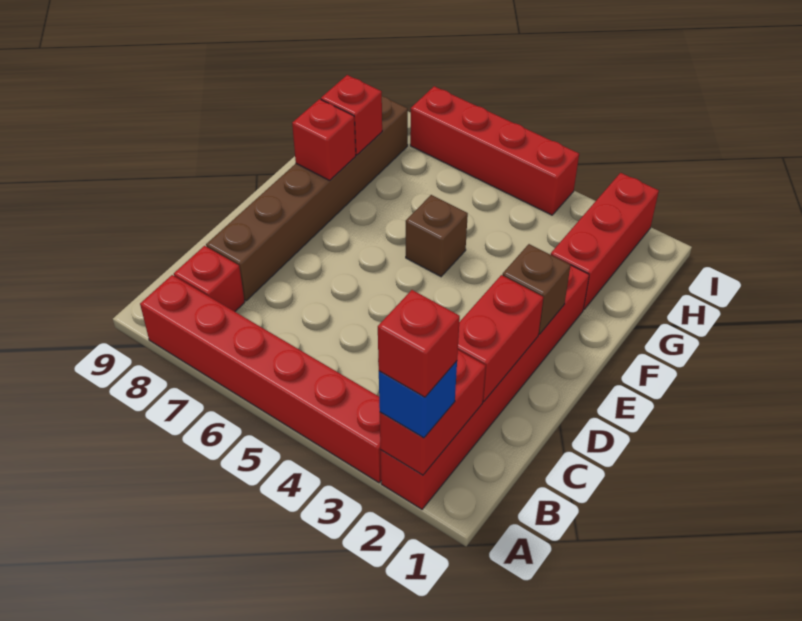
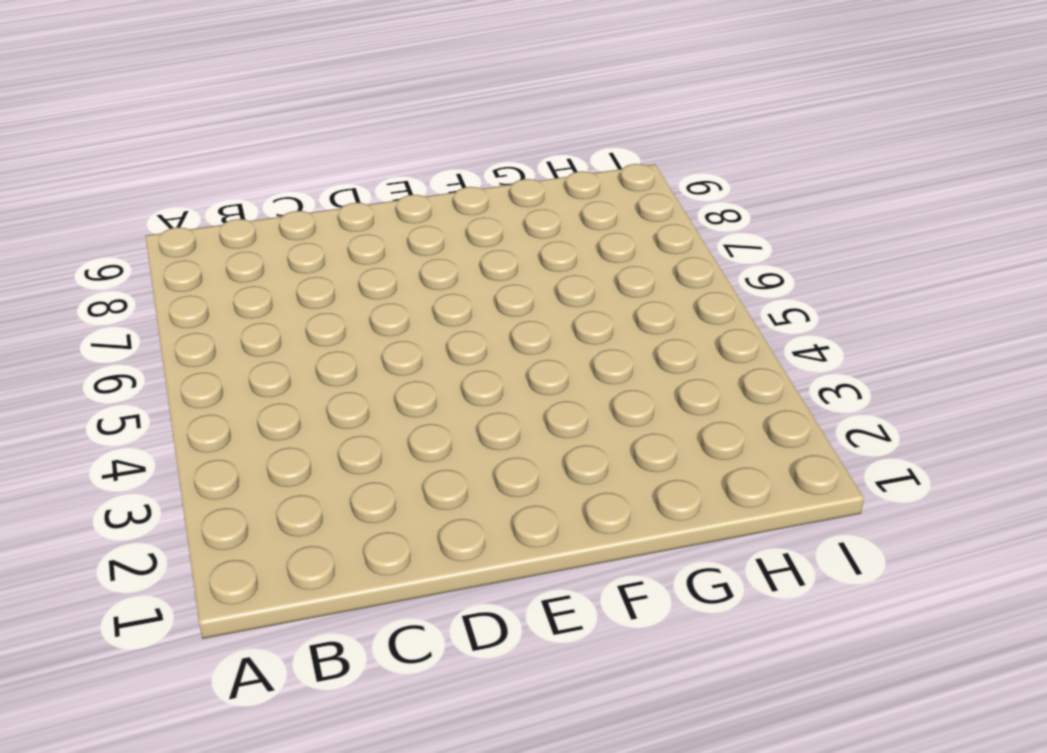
none -> red 1x6 brick [380,265,589,509]
none -> red 1x6 brick [140,275,381,483]
none -> red 1x1 brick [174,246,245,312]

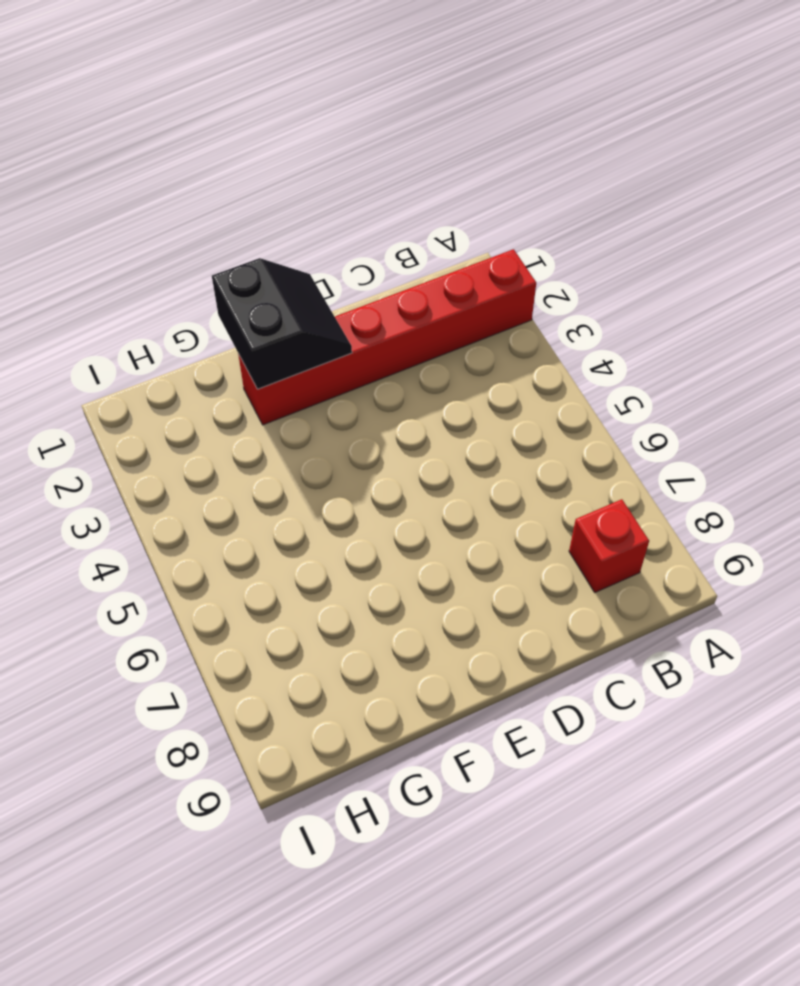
black 2x2 slope [212,258,352,389] -> brown 1x1 brick [502,244,571,334]
none -> red 1x6 brick [140,275,381,483]
none -> brown 1x6 brick [206,96,408,301]
none -> brown 1x1 brick [406,195,468,276]

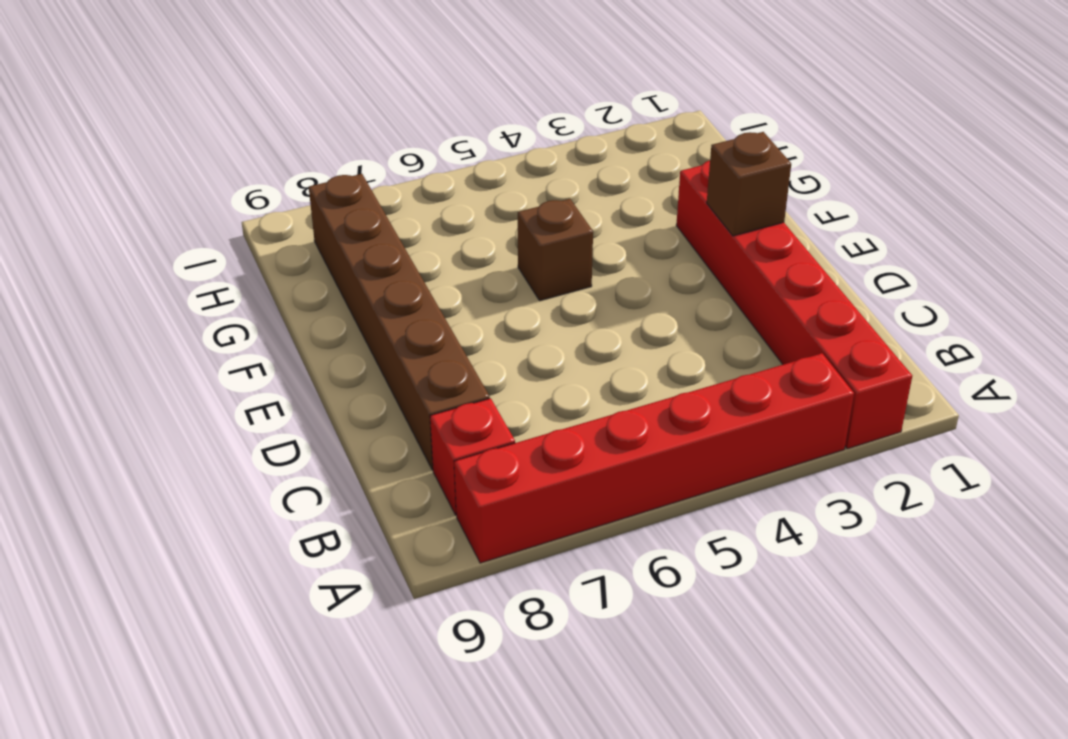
none -> red 1x3 brick [551,173,659,310]
none -> red 1x4 brick [410,86,579,215]
none -> red 1x2 brick [380,350,486,475]

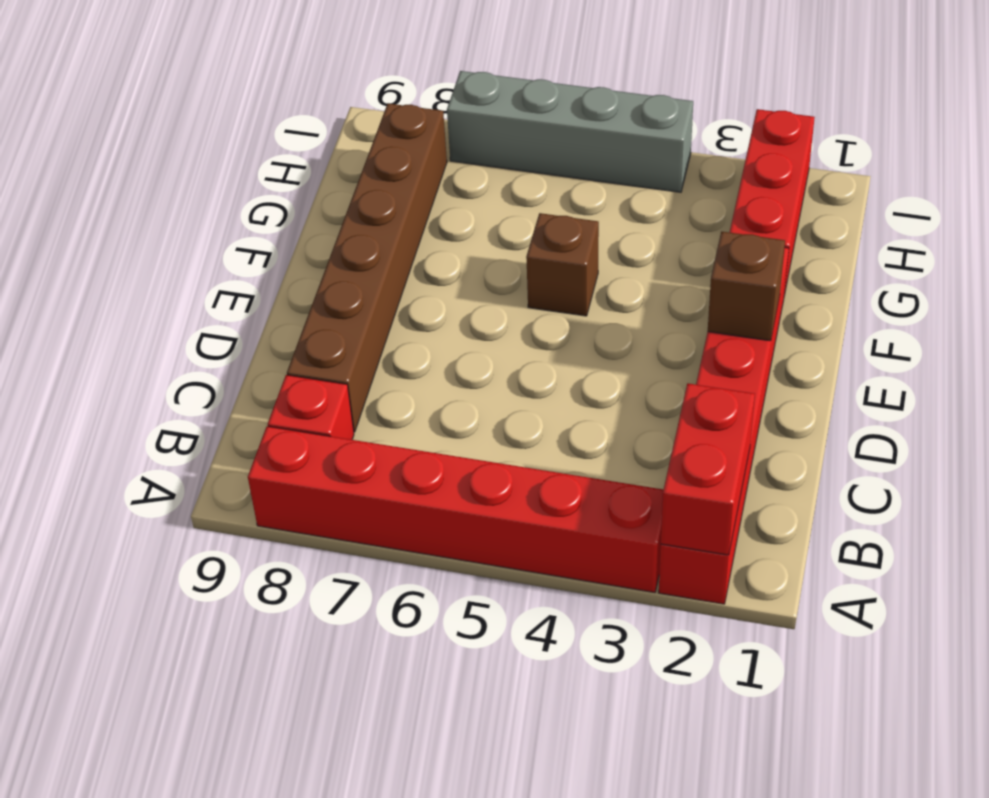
grey 1x4 brick [447,71,693,192] -> red 1x4 brick [410,86,579,215]
none -> red 1x2 brick [458,275,544,402]
none -> red 1x1 brick [292,99,356,180]
none -> red 1x1 brick [321,75,382,155]

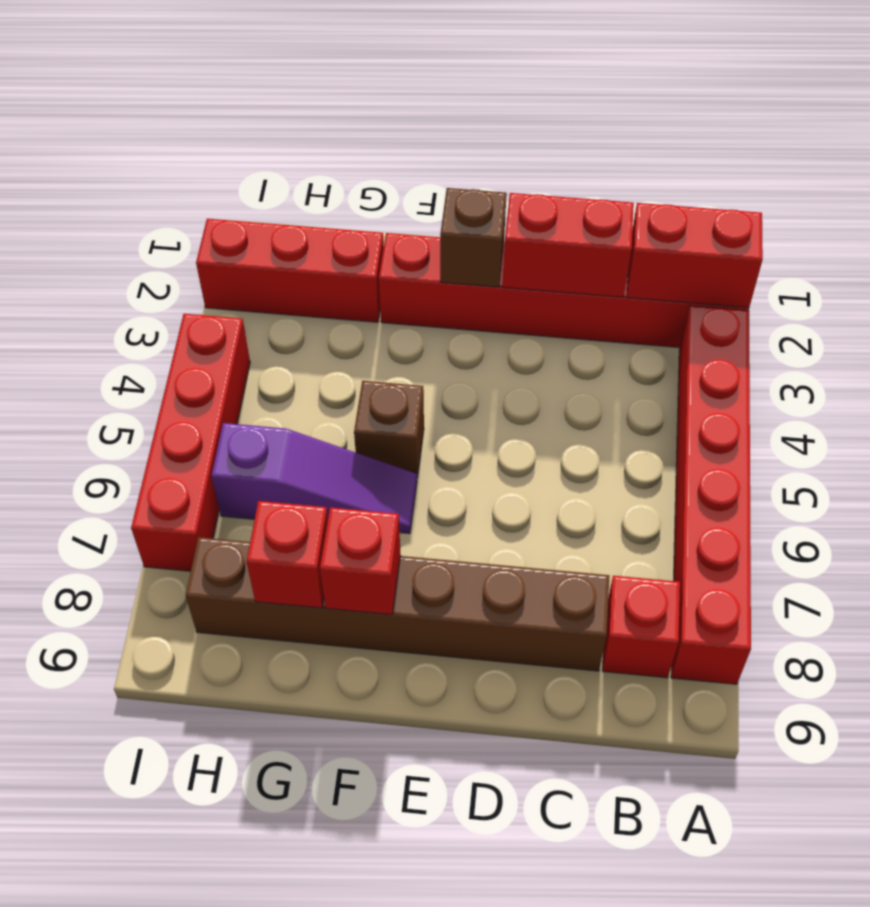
purple 1x3 slope [212,423,417,534] -> none
none -> blue 1x1 brick [379,361,457,438]
none -> red 1x1 brick [378,290,460,397]

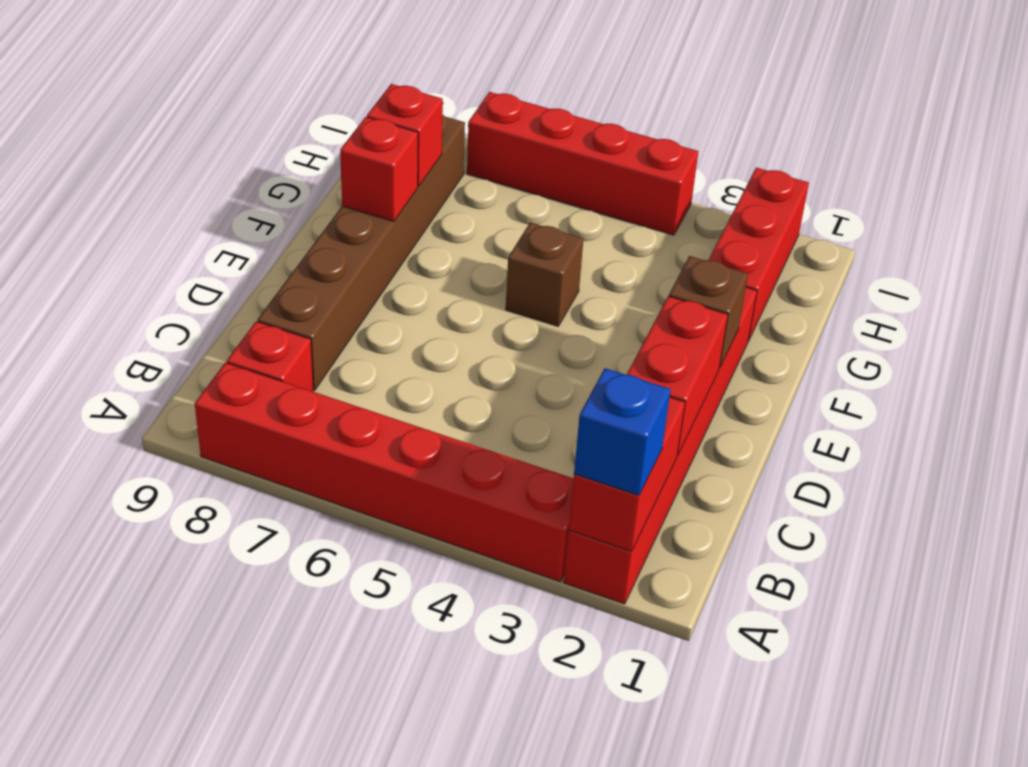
none -> red 1x1 brick [378,290,460,397]

